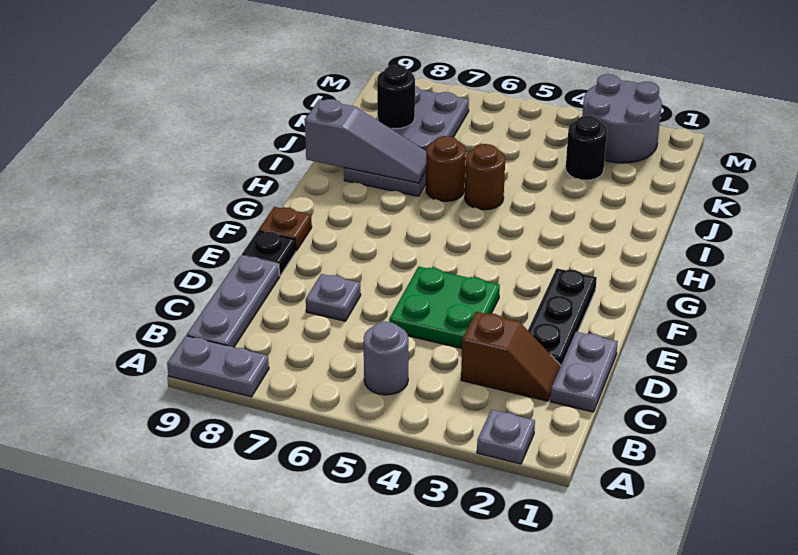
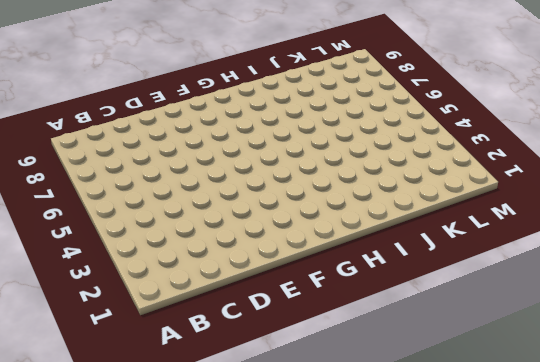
none -> grey 1x1 plate [477,410,535,464]
none -> grey 1x2 plate [167,336,269,397]
none -> grey 1x1 round brick [364,322,408,395]

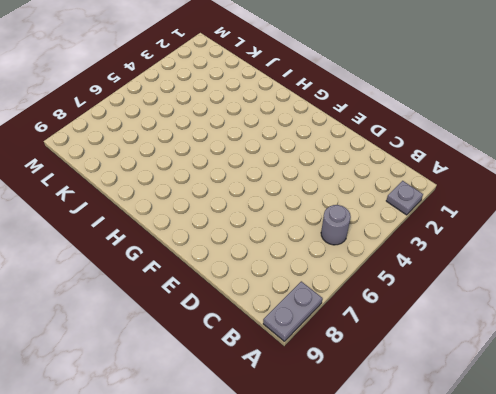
none -> grey 1x3 plate [187,256,279,347]
none -> grey 1x2 plate [550,332,618,412]
none -> brown 1x2 slope [461,312,561,401]

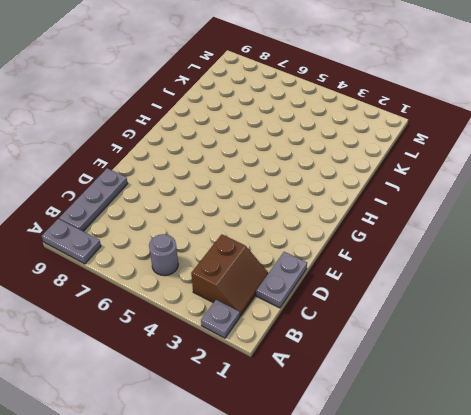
brown 2x2 slope [191,234,268,316] -> brown 1x2 slope [461,312,561,401]
none -> black 1x3 plate [528,269,597,365]
none -> green 2x2 plate [389,267,500,348]
none -> grey 1x1 plate [306,274,361,321]

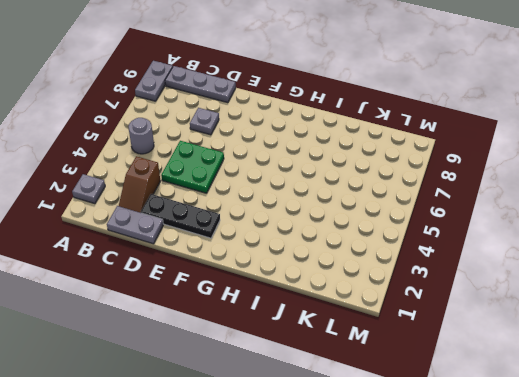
none -> black 1x1 plate [242,231,296,276]
none -> brown 1x1 plate [259,207,312,251]
none -> brown 1x1 round brick [465,144,505,210]

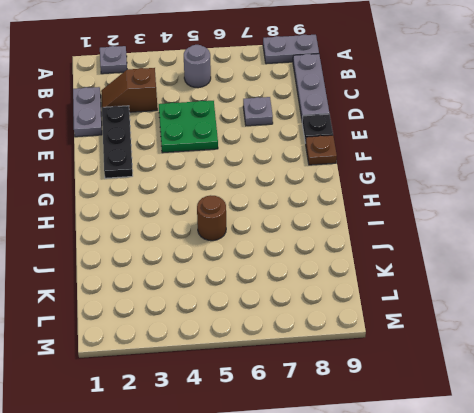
none -> brown 1x1 round brick [426,136,466,201]
none -> grey 2x4 plate [344,86,469,196]
none -> black 1x1 round brick [566,116,607,180]

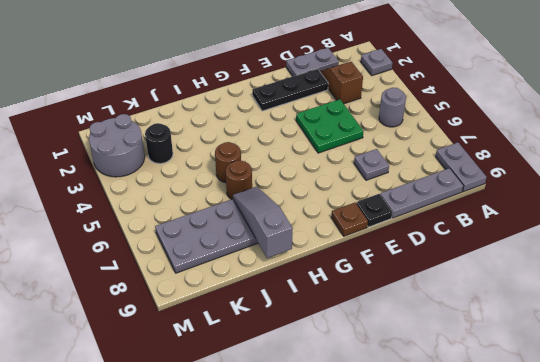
none -> black 1x1 round brick [377,65,415,129]

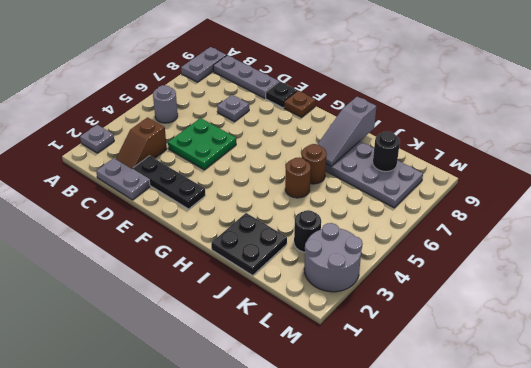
black 2x2 plate [211,213,287,275] -> none

